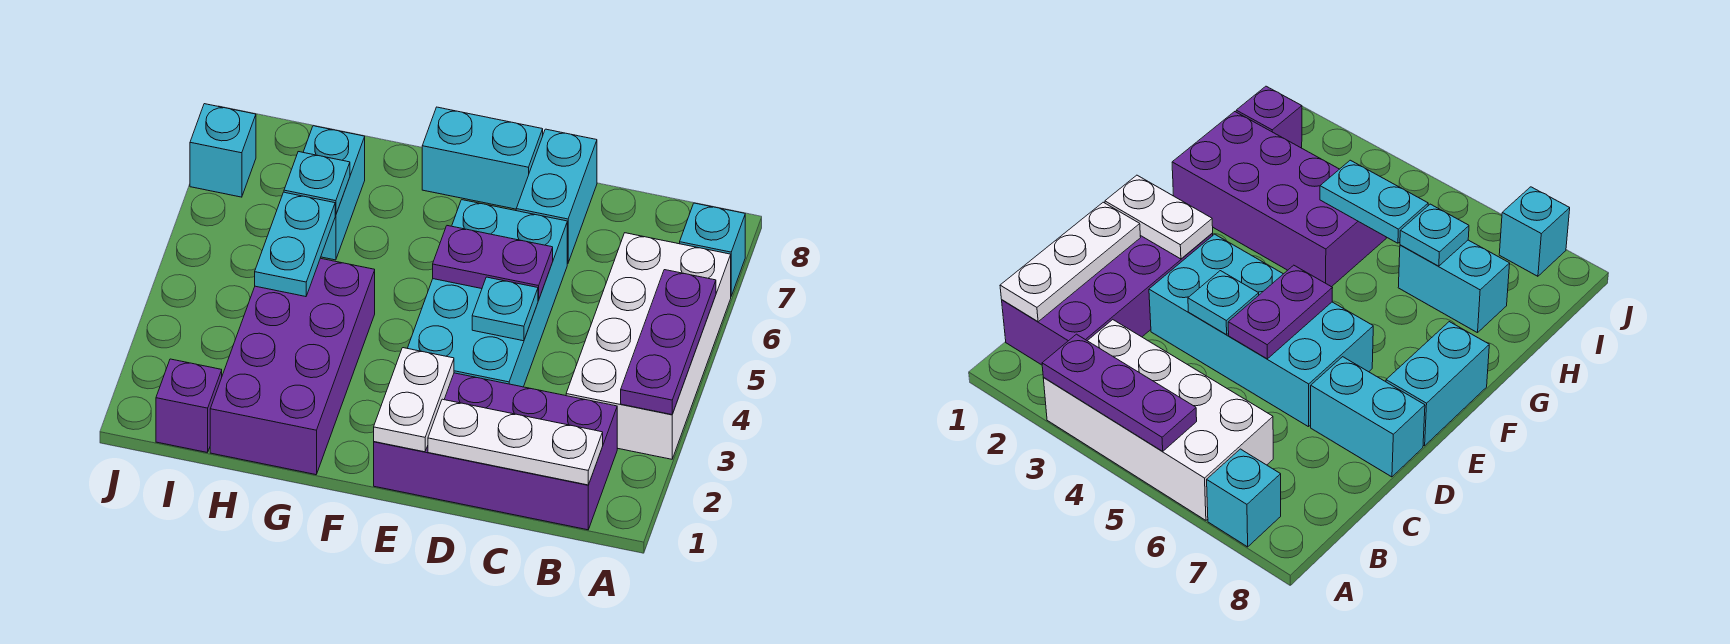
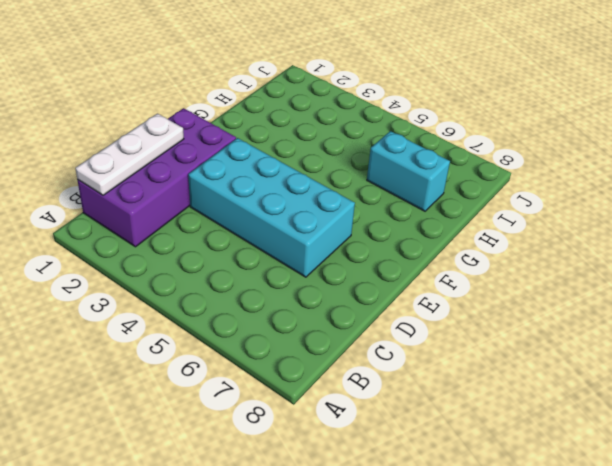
none -> white 2x4 brick [566,233,731,459]
none -> cyan 1x1 brick [680,203,745,296]
none -> cyan 1x2 brick [516,129,597,263]

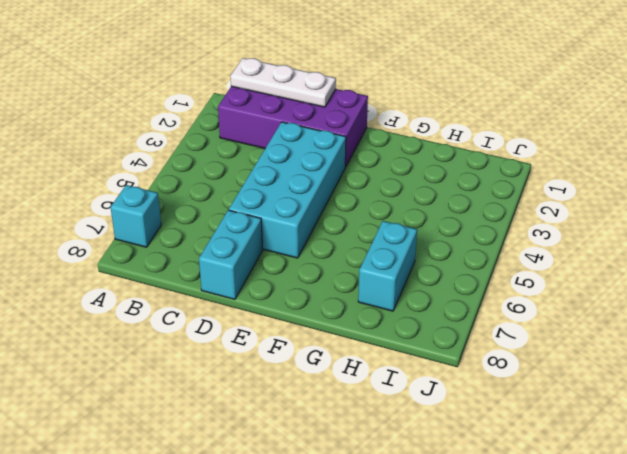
none -> white 2x4 brick [566,233,731,459]
none -> cyan 1x2 brick [422,107,543,209]
none -> purple 2x4 brick [210,258,375,475]

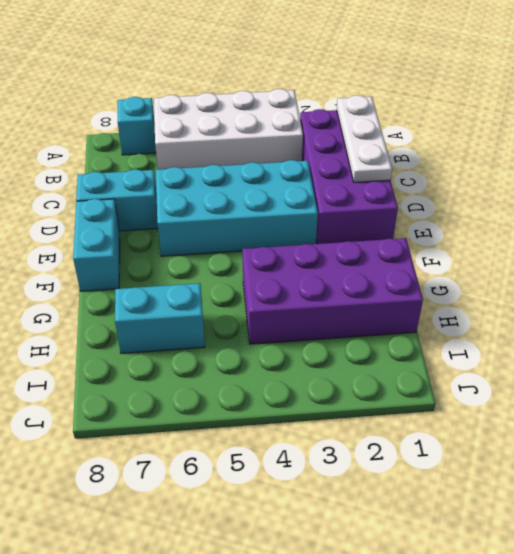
none -> purple 1x1 brick [156,359,222,453]
none -> cyan 1x1 brick [190,104,256,197]
none -> purple 1x3 plate [621,270,716,415]

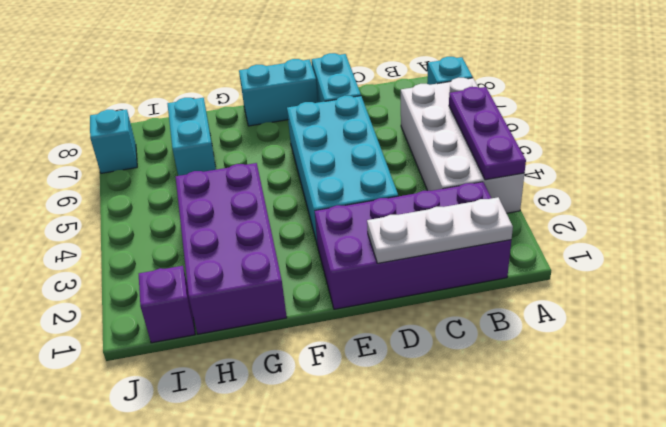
none -> cyan 1x1 plate [472,277,538,341]
none -> purple 1x2 plate [433,226,553,300]
none -> white 1x2 plate [374,348,454,452]

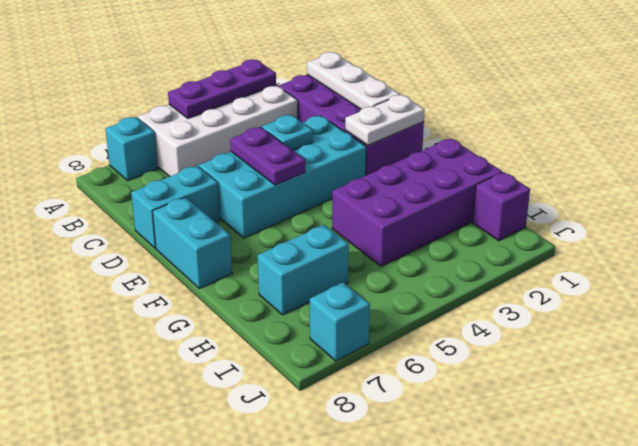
none -> cyan 1x2 plate [255,192,336,297]
none -> cyan 1x1 plate [284,152,350,215]

